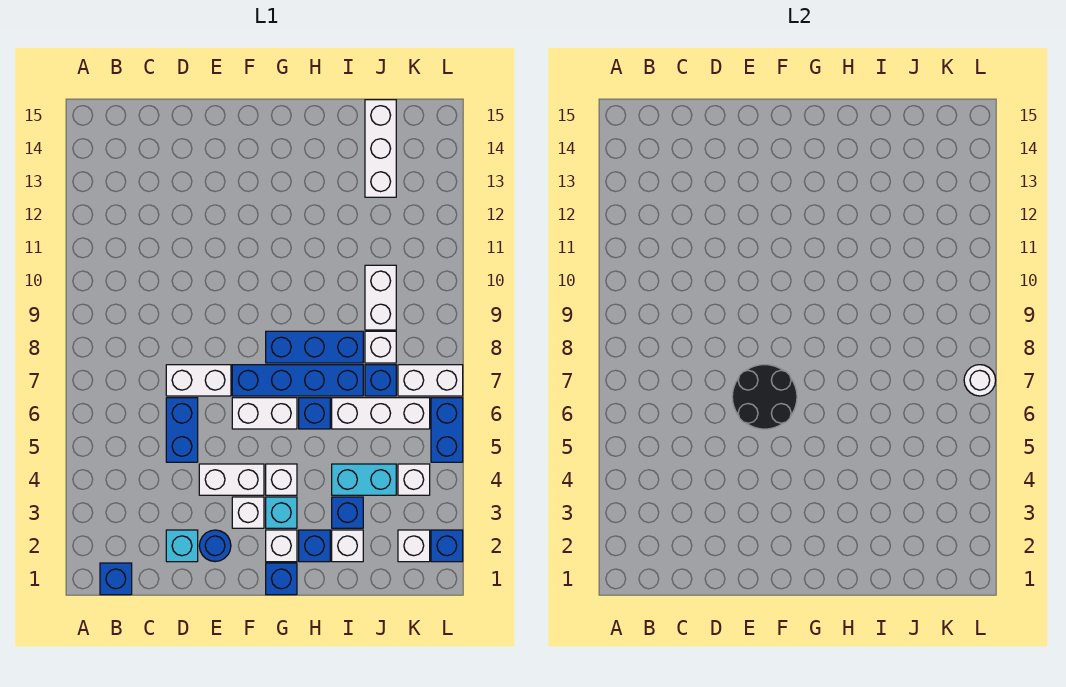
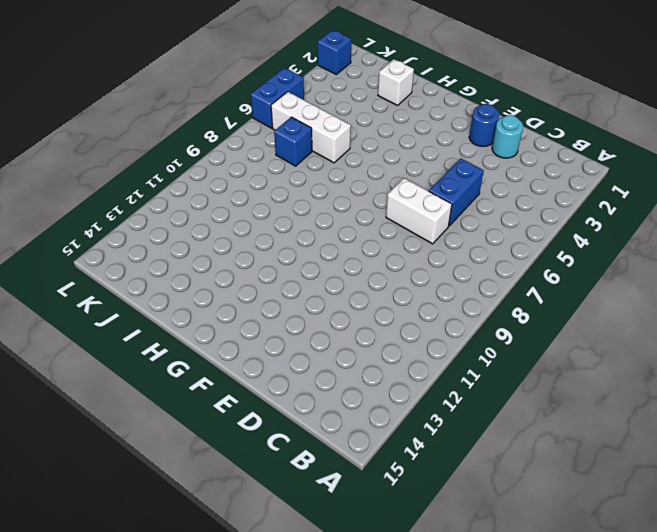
cyan 1x1 round brick [492,115,523,158] -> cyan 1x1 brick [166,530,198,562]
none -> blue 1x1 brick [100,563,132,595]
none -> white 1x2 brick [199,464,264,495]
none -> white 1x1 brick [232,497,264,528]
none -> white 1x2 brick [232,398,297,429]

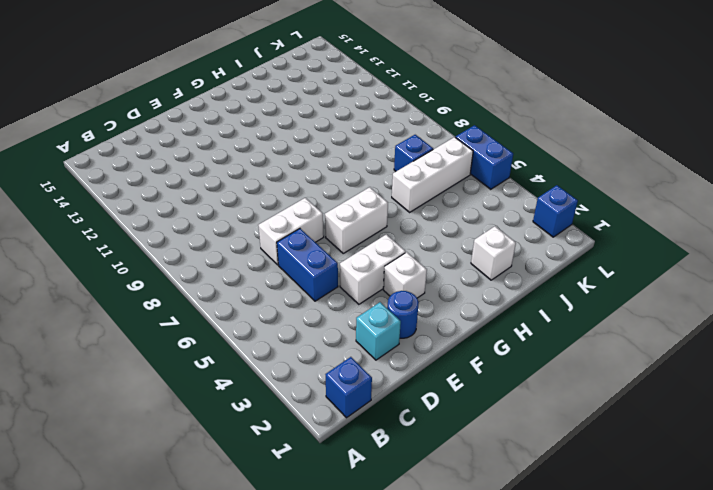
none -> blue 1x4 brick [232,365,363,396]
none -> blue 1x1 brick [266,563,297,595]
none -> white 1x1 brick [266,530,297,562]
none -> cyan 1x1 brick [266,497,297,528]

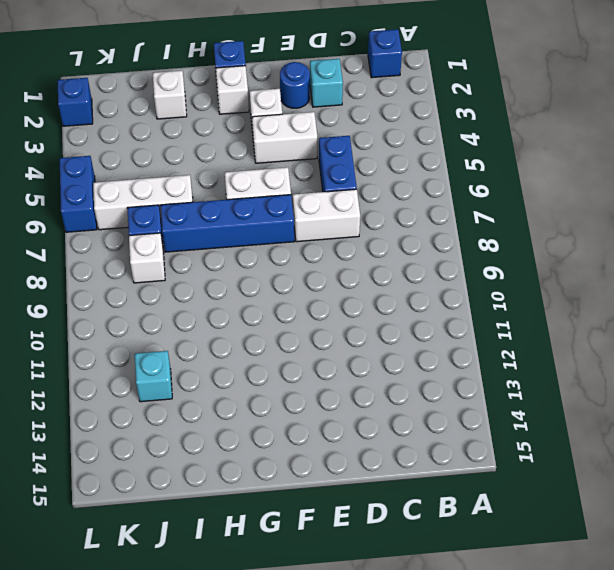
cyan 1x1 brick [135,351,172,402] -> cyan 1x1 brick moved to [266,497,297,528]
none -> white 1x1 brick [266,464,297,495]
none -> blue 1x3 brick [266,331,363,363]
none -> blue 1x1 brick [299,530,330,562]
none -> blue 1x1 brick [299,398,330,429]

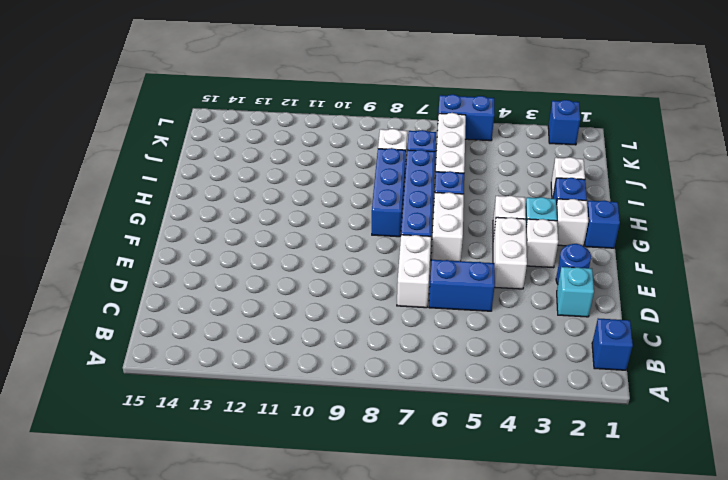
none -> blue 1x1 brick [332,497,363,528]
none -> cyan 1x2 brick [332,464,396,495]
none -> white 1x2 brick [365,265,396,330]
none -> white 1x3 brick [365,100,396,197]

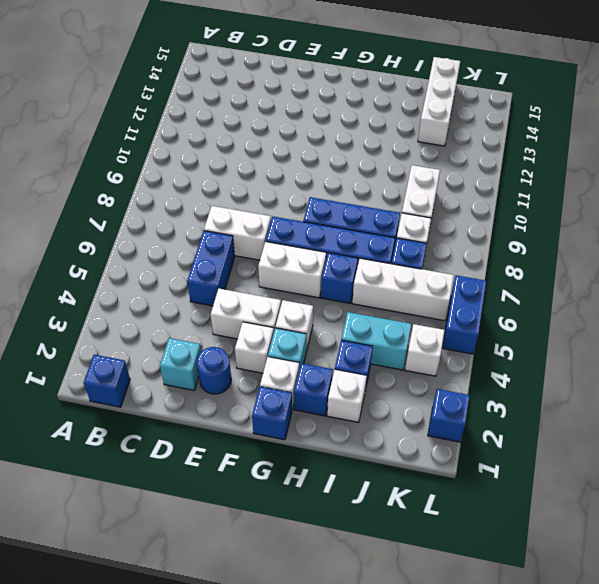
none -> white 1x1 brick [398,530,430,562]
none -> white 1x2 brick [398,365,463,396]
none -> black 2x2 round brick [732,365,797,429]
none -> white 1x1 round brick [964,365,996,396]

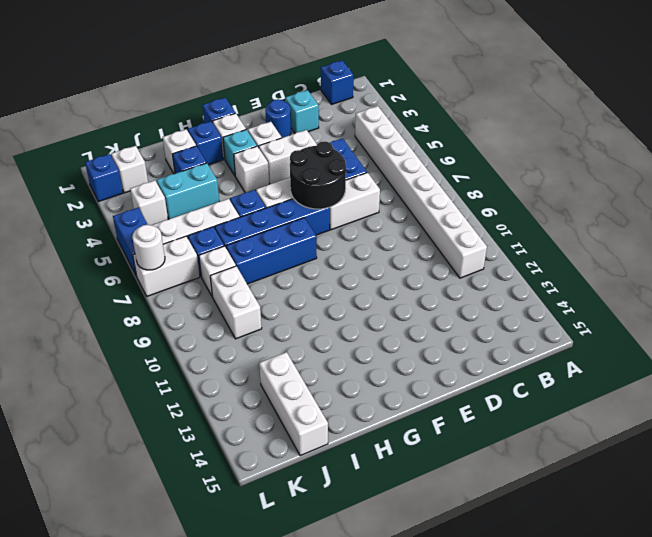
white 1x8 brick [355,106,487,278] -> none

